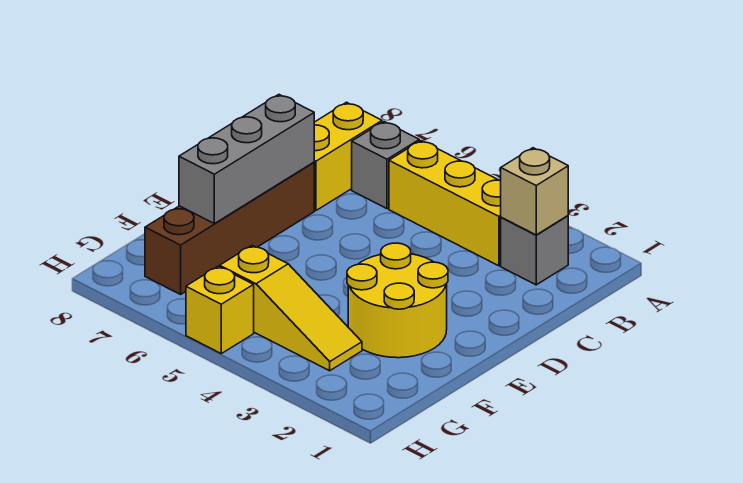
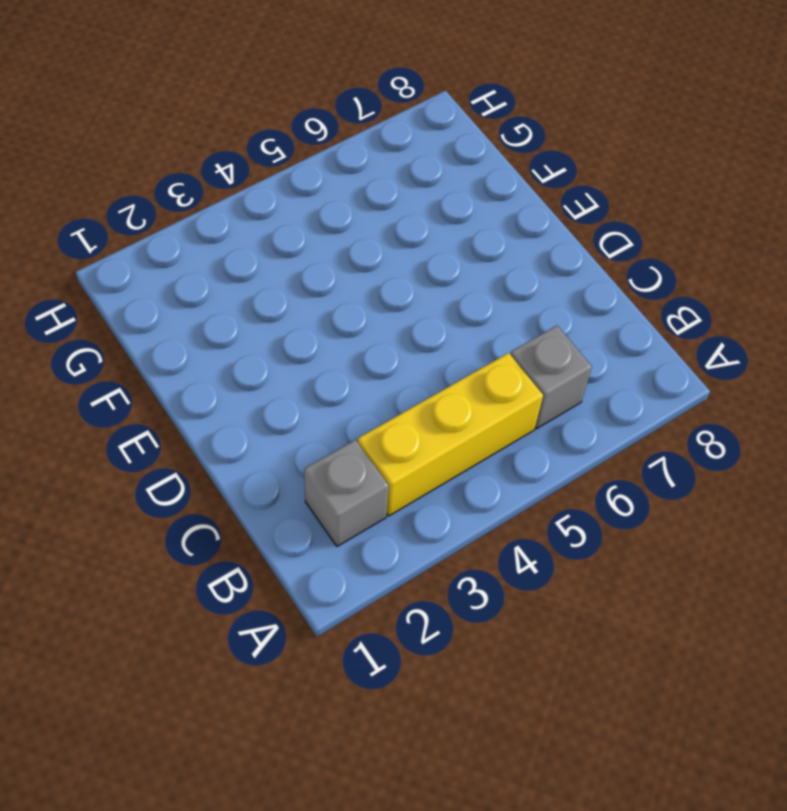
none -> yellow 1x2 brick [314,102,382,211]
none -> brown 1x4 brick [145,162,314,294]

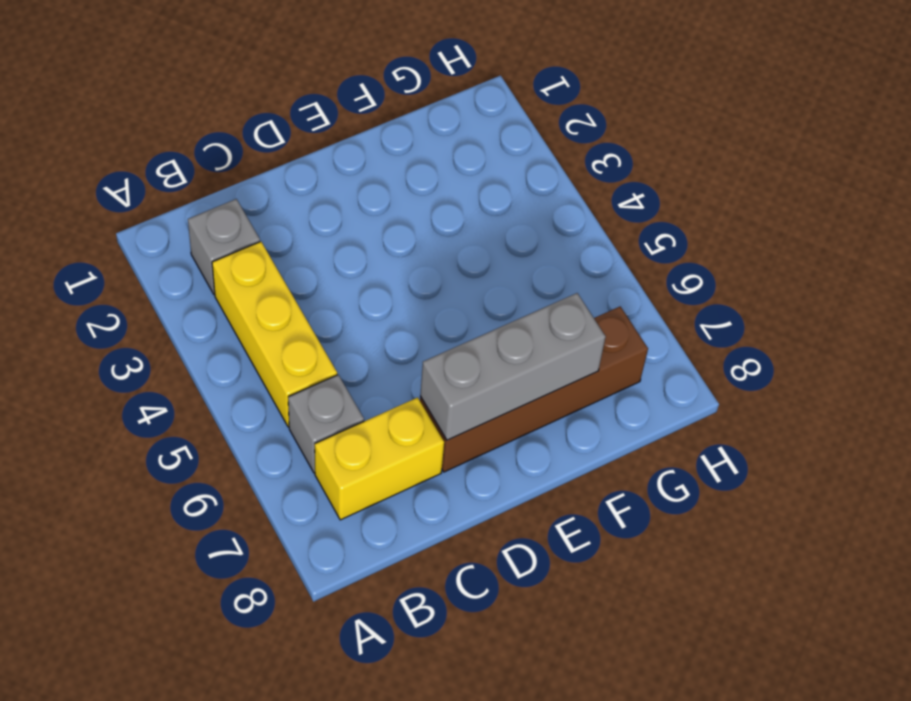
none -> yellow 2x2 round brick [347,243,448,358]
none -> yellow 1x3 slope [220,246,362,371]

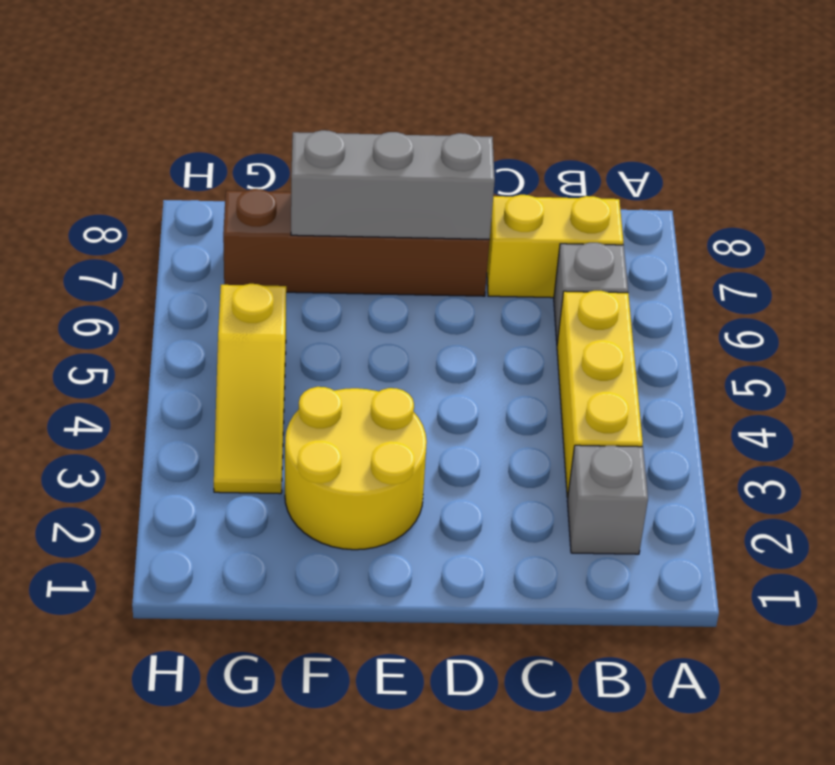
none -> yellow 1x1 brick [186,266,254,354]
none -> tan 1x1 brick [501,148,568,235]

